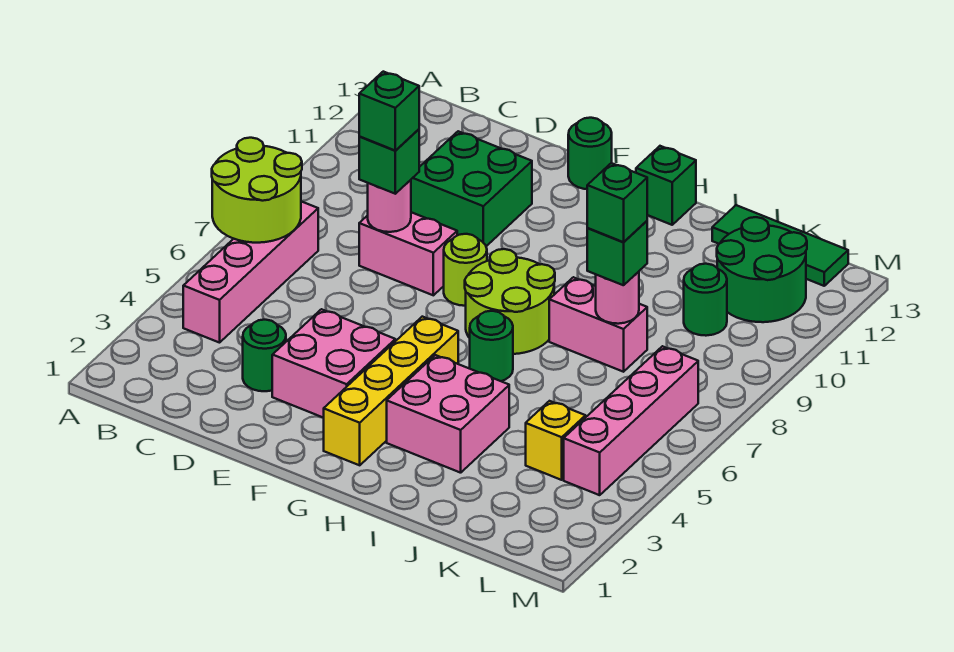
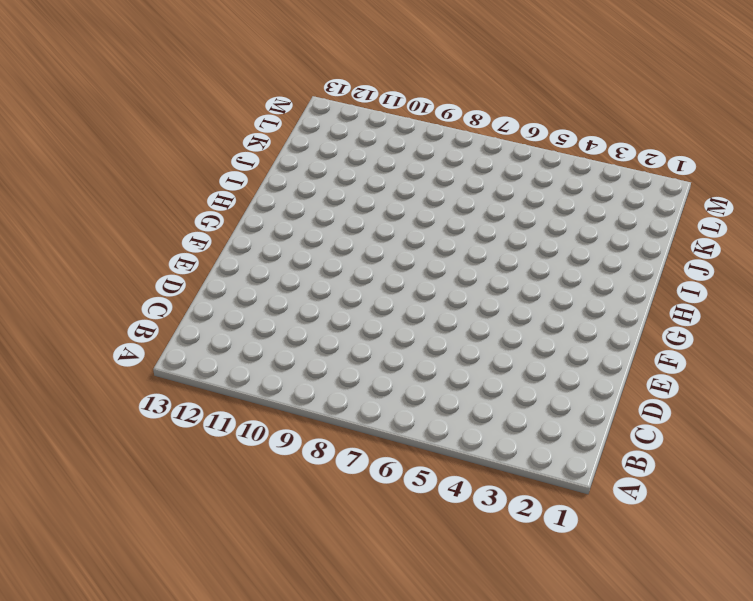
none -> pink 1x4 brick [183,201,318,343]
none -> green 1x1 round brick [243,320,286,391]
none -> pink 1x2 brick [359,212,457,295]

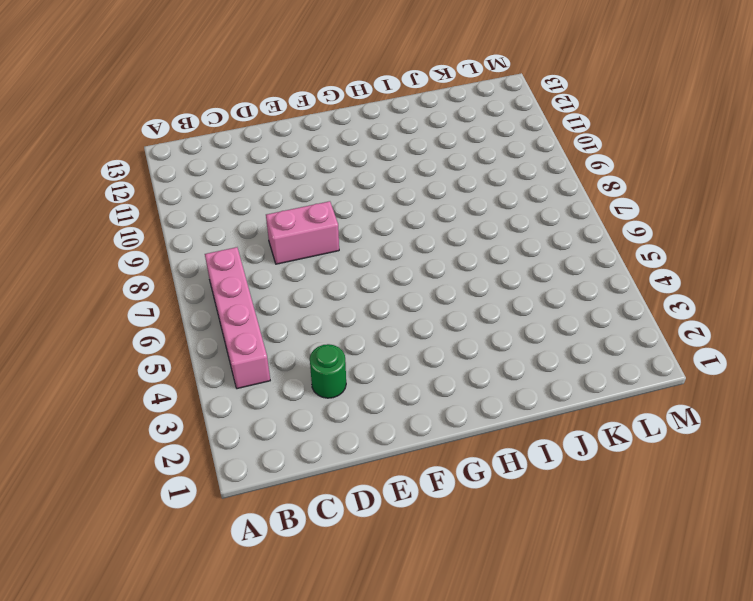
none -> green 2x2 brick [411,131,532,246]
none -> pink 2x2 brick [272,309,395,418]
none -> lime 1x1 round brick [444,234,487,306]

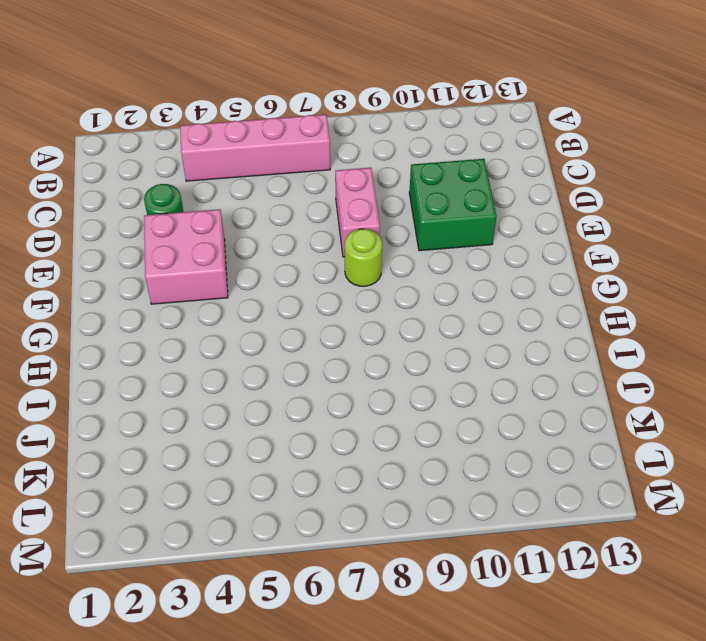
none -> green 1x1 round brick [568,118,612,189]
none -> yellow 1x4 brick [324,317,458,465]
none -> lime 2x2 round brick [465,249,555,354]

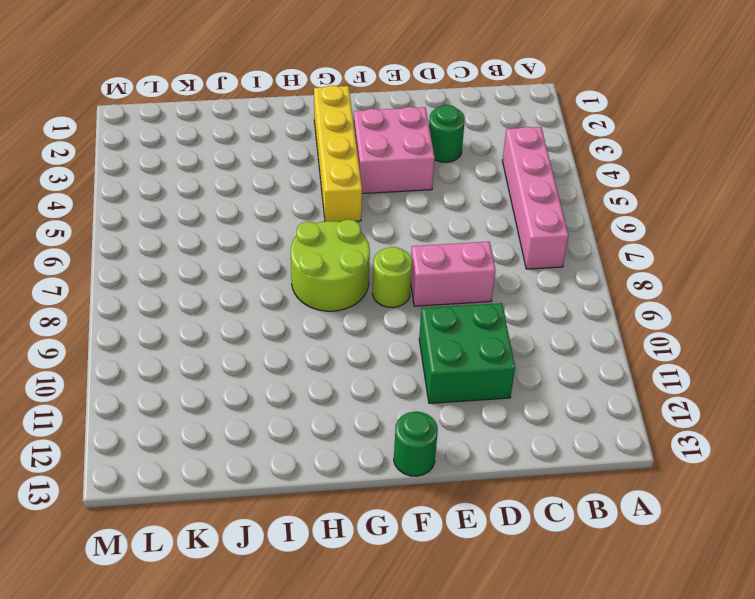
none -> pink 2x2 brick [387,355,509,473]
none -> green 1x1 round brick [470,311,513,381]
none -> green 1x1 brick [636,146,696,225]

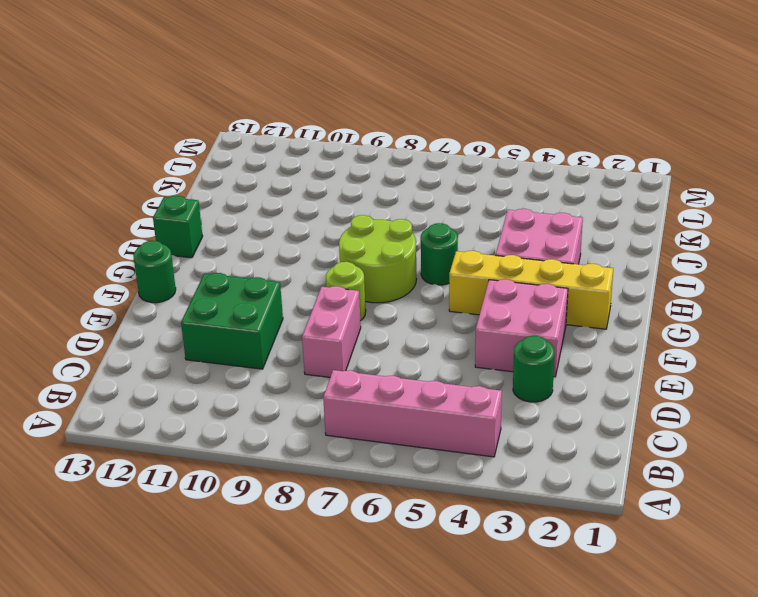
none -> pink 1x2 brick [549,277,647,372]
none -> green 1x3 tile [712,205,848,286]
none -> yellow 1x1 brick [526,401,586,480]

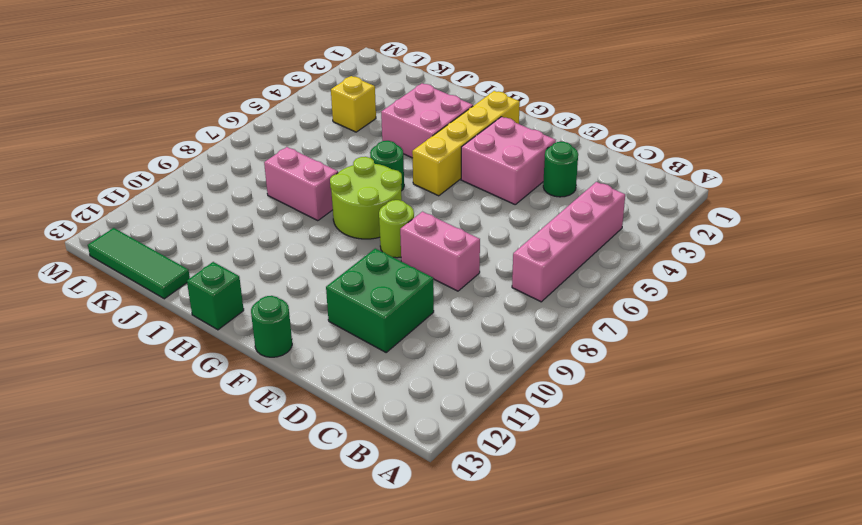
none -> green 1x1 round brick [684,264,727,336]
none -> green 2x2 round brick [717,217,807,322]
none -> pink 1x4 brick [564,346,698,495]

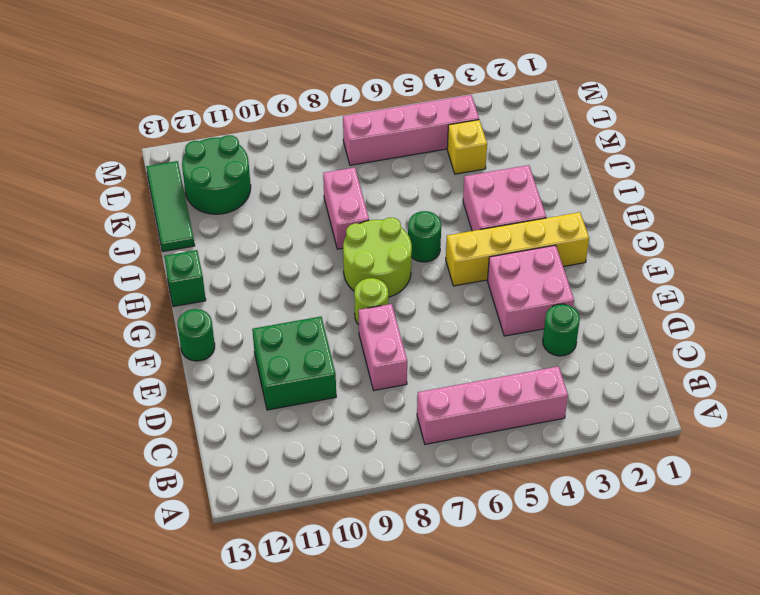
none -> green 1x1 round brick [684,264,727,336]
none -> lime 2x2 round brick [212,138,302,243]
none -> pink 1x1 round brick [368,180,411,232]

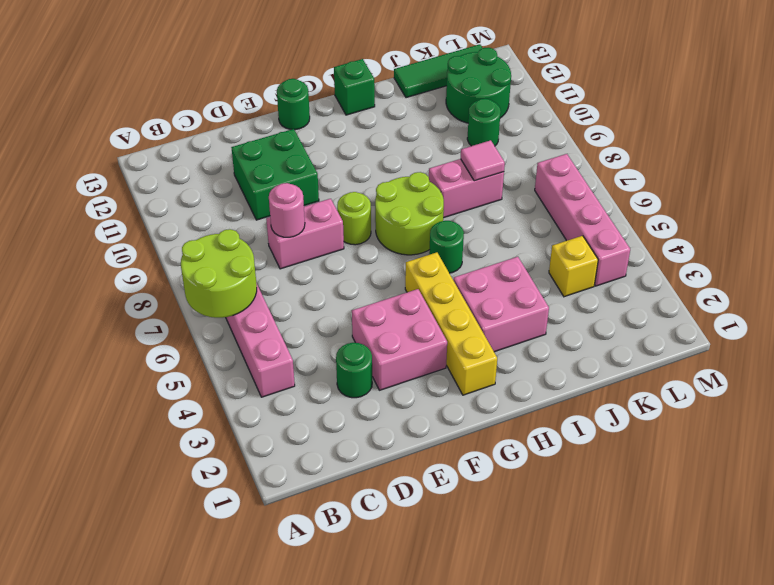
pink 1x1 tile [461,140,505,181] -> pink 1x1 round brick [596,272,639,324]
none -> green 1x1 brick [359,129,419,194]
none -> green 1x1 brick [587,221,647,285]
none -> green 1x1 brick [359,72,419,151]

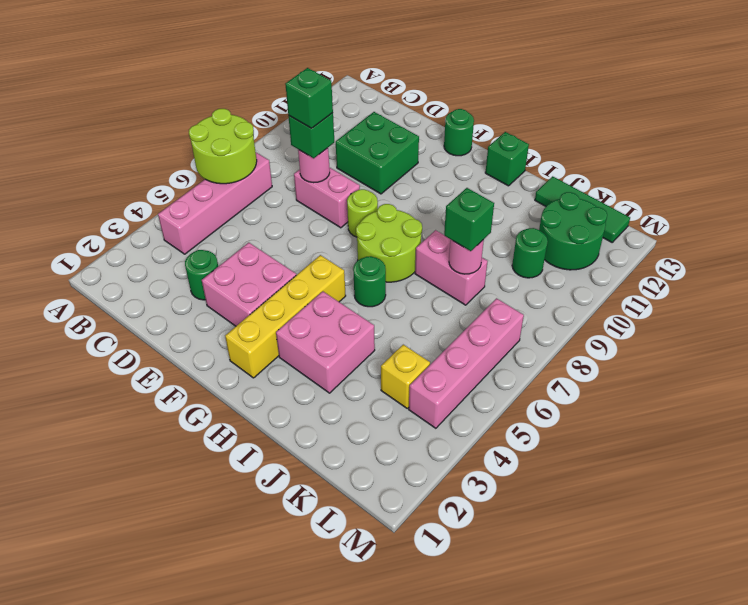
none -> green 1x1 brick [587,163,647,242]

